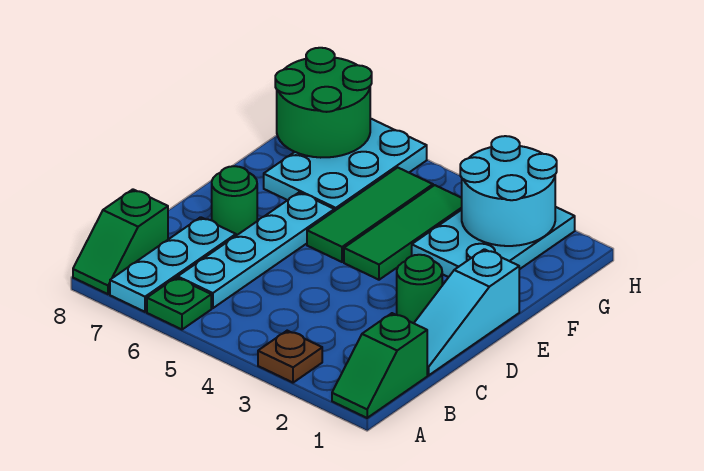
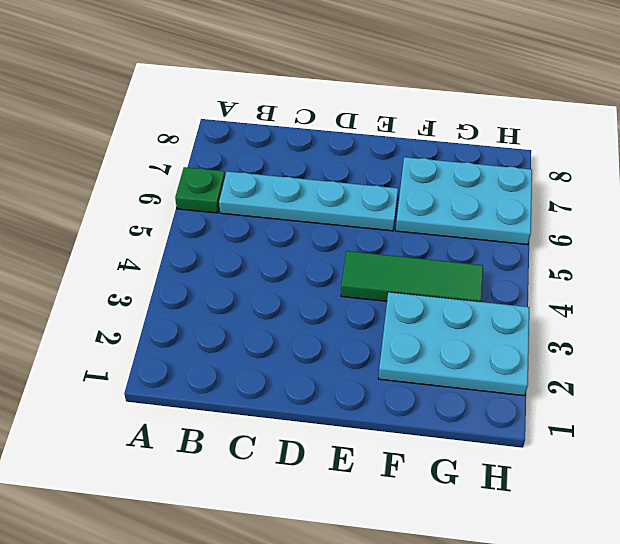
none -> green 1x2 slope [332,313,427,418]
none -> brown 1x1 plate [258,331,322,383]
none -> cyan 1x3 plate [110,217,236,312]

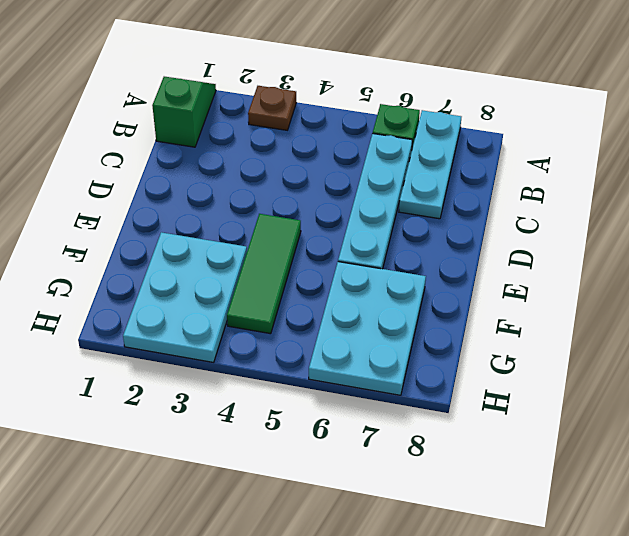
none -> green 1x2 slope [73,189,168,294]
none -> cyan 1x3 slope [414,249,519,375]
none -> green 1x1 round brick [397,255,442,323]

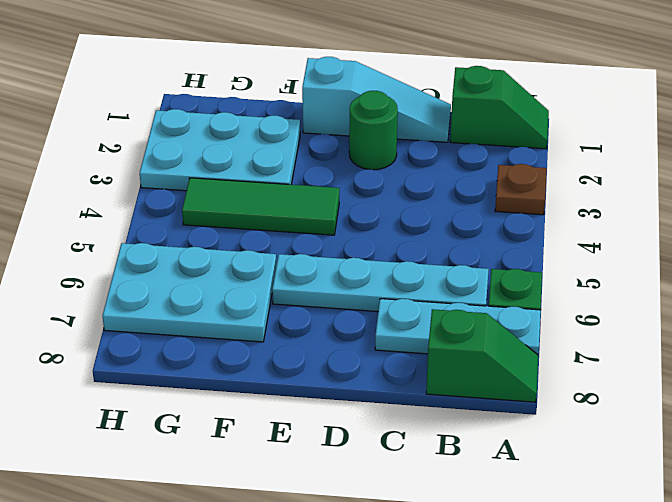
none -> green 1x1 round brick [212,166,257,236]
none -> green 1x3 tile [307,167,433,262]
none -> cyan 2x2 round brick [460,136,557,246]

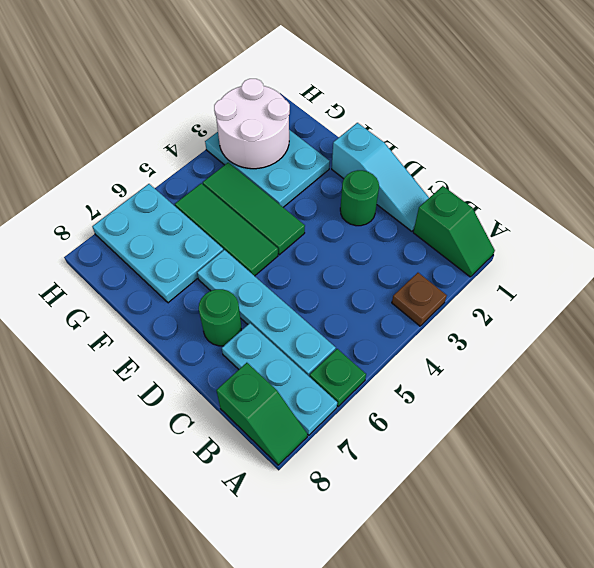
white 2x2 round brick [214,79,290,169] -> cyan 2x2 round brick [460,136,557,246]
none -> green 2x2 round brick [275,48,372,158]

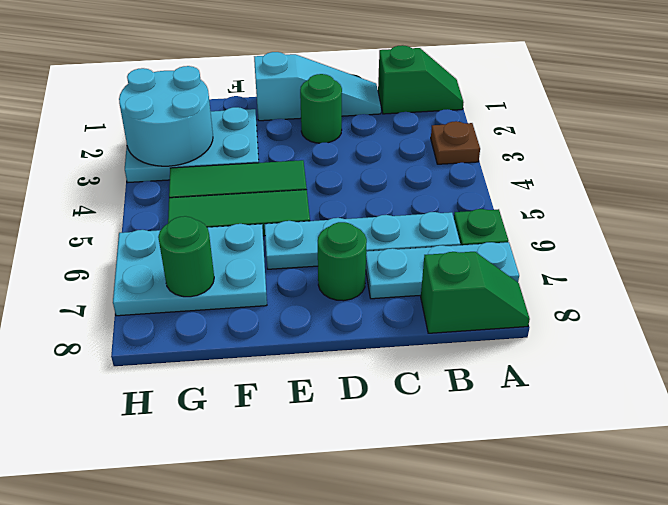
green 1x1 round brick [158,216,214,297] -> green 2x2 round brick [275,48,372,158]

